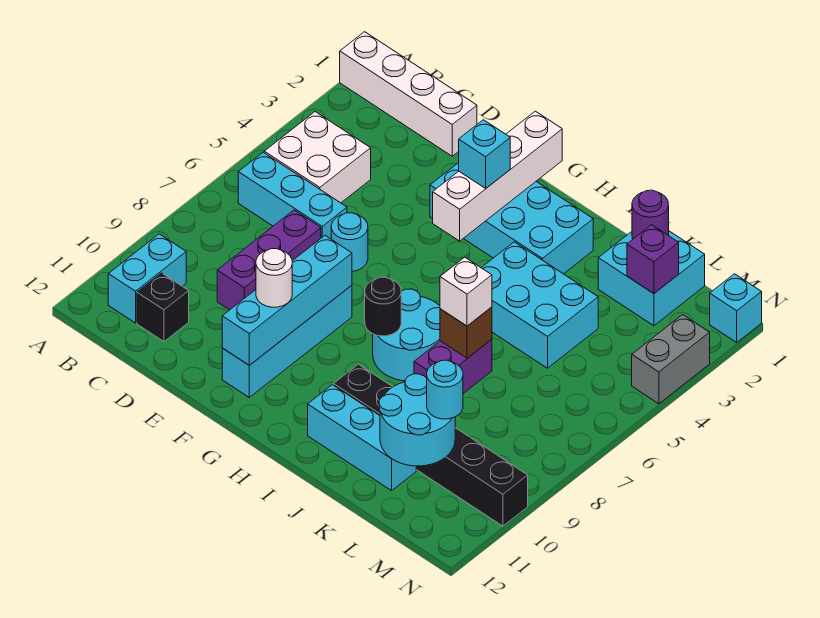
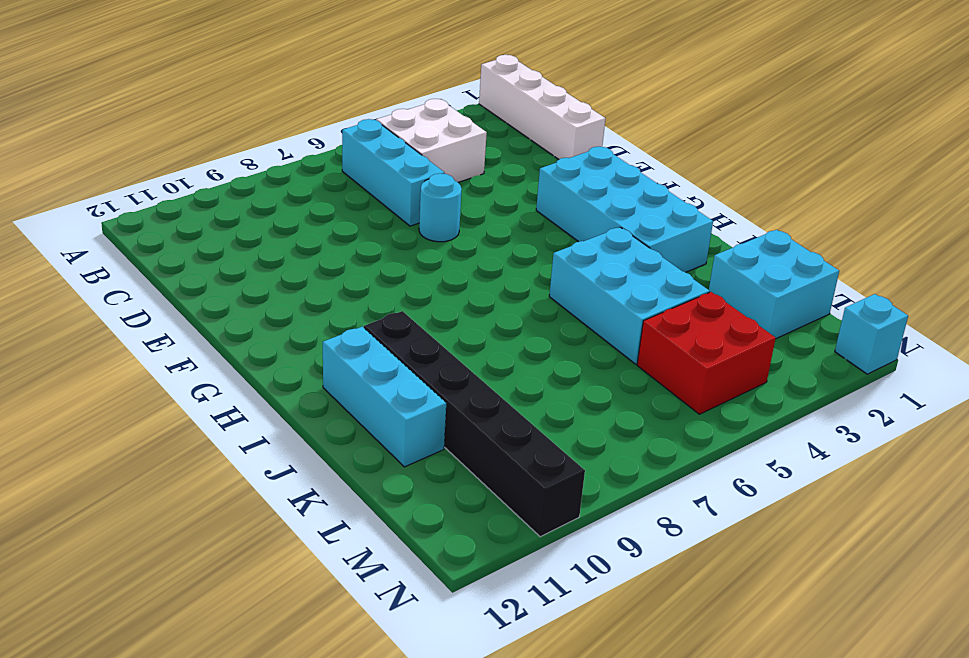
red 2x2 brick [637,292,776,414] -> none
none -> cyan 1x2 brick [108,234,186,323]
none -> black 1x1 brick [137,273,189,342]
none -> purple 1x3 brick [217,210,321,310]

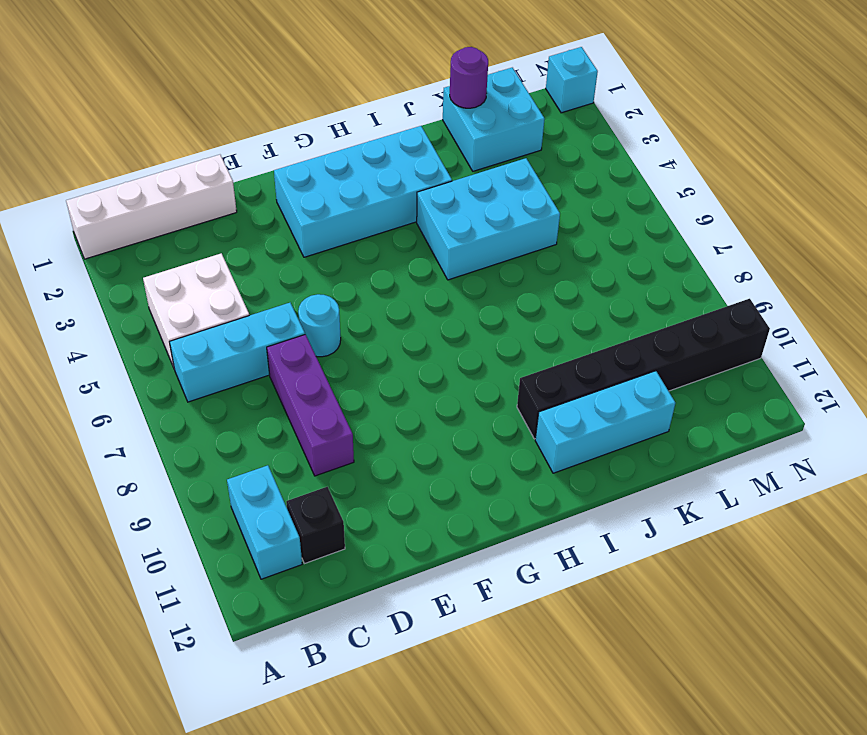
none -> cyan 1x4 brick [222,285,352,397]
none -> cyan 2x2 round brick [373,289,440,381]
none -> purple 1x2 brick [414,339,492,393]

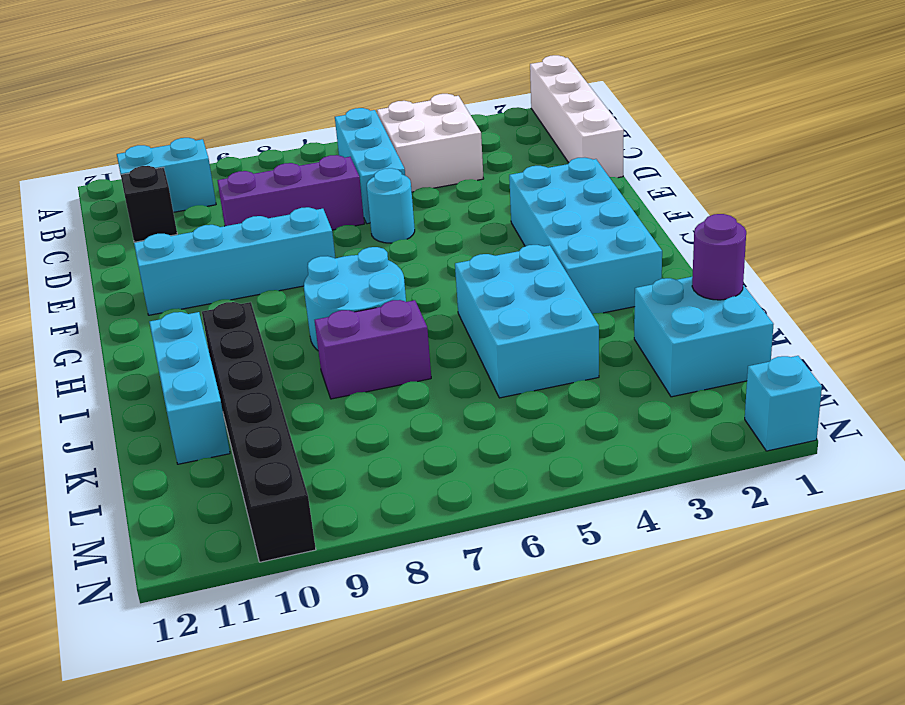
none -> grey 1x2 brick [632,315,710,404]
none -> cyan 1x4 brick [222,236,352,365]
none -> white 1x4 brick [433,111,562,241]

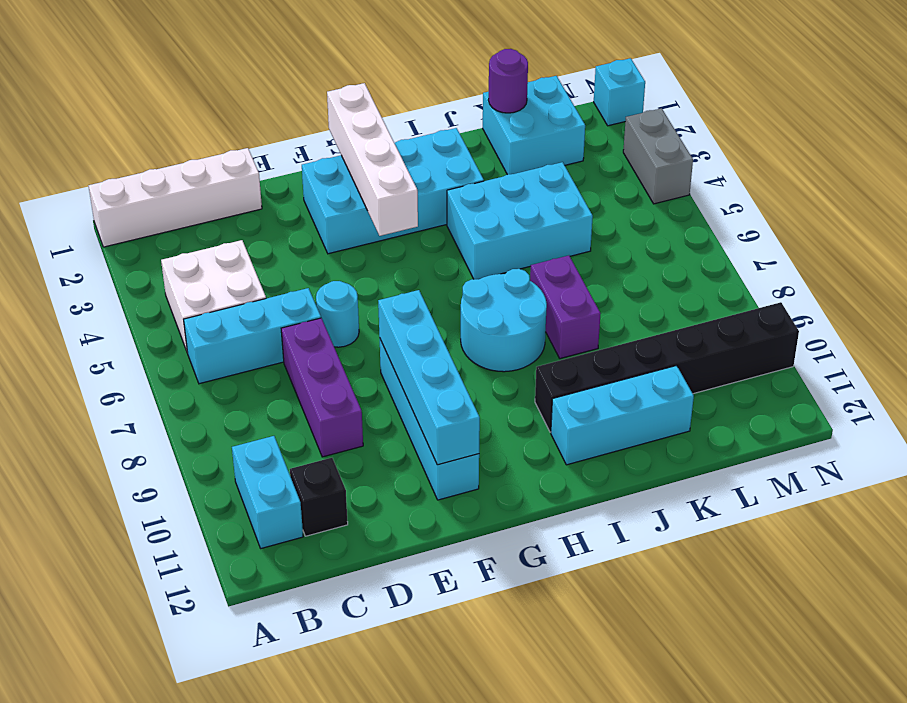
none -> black 1x1 round brick [365,277,401,336]
none -> brown 1x1 brick [440,307,492,358]
none -> cyan 2x2 round brick [379,374,455,466]

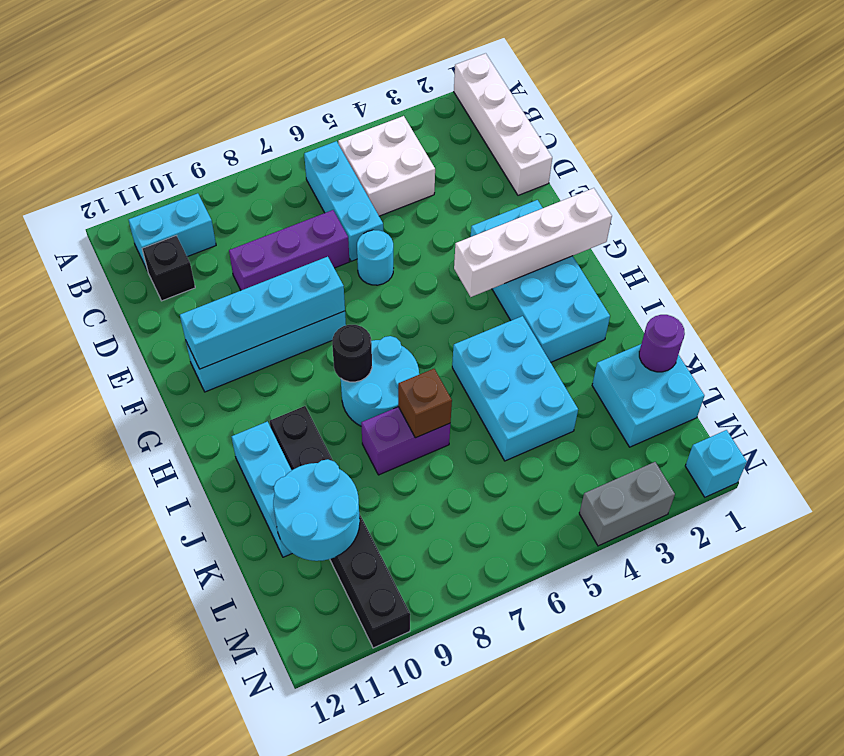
none -> purple 1x1 brick [627,225,679,294]
none -> white 1x1 round brick [256,249,292,307]
none -> cyan 1x1 brick [459,120,510,188]

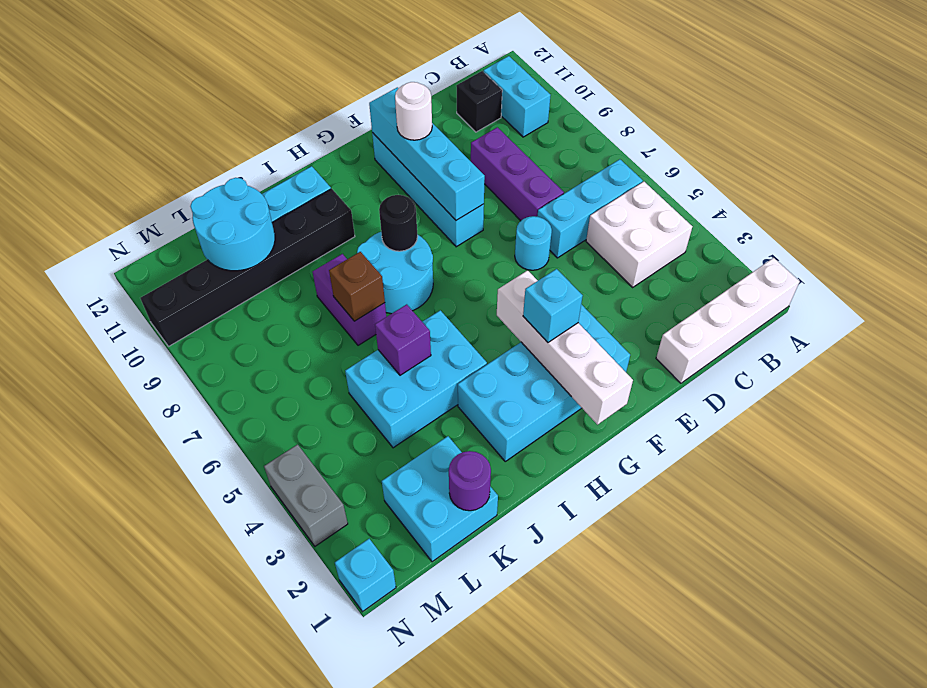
purple 1x1 brick [375,304,431,375] -> purple 1x1 brick moved to [627,225,679,294]
none -> white 1x1 brick [440,257,492,326]
none -> cyan 1x1 round brick [427,360,463,419]

